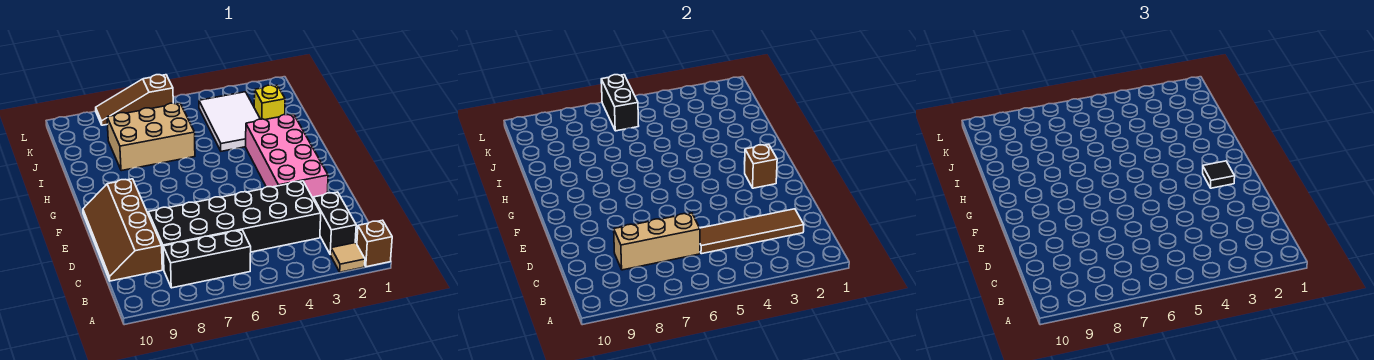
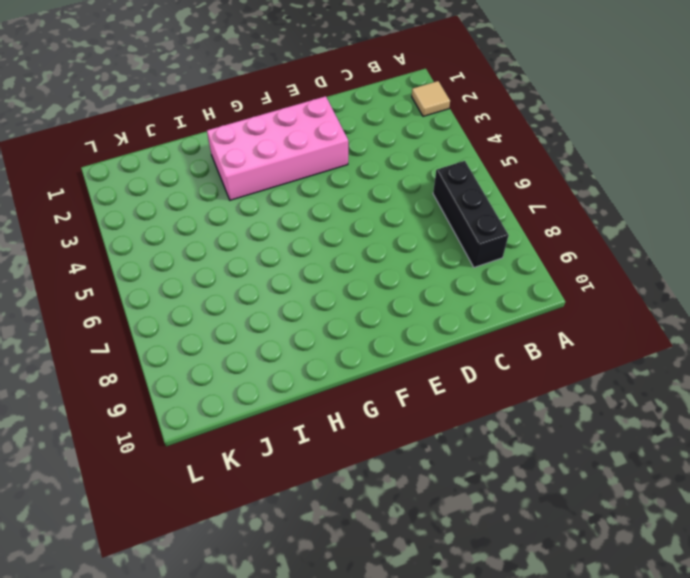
none -> brown 1x1 brick [357,220,392,267]
none -> black 1x2 brick [313,192,356,254]
none -> black 2x6 brick [148,181,321,269]

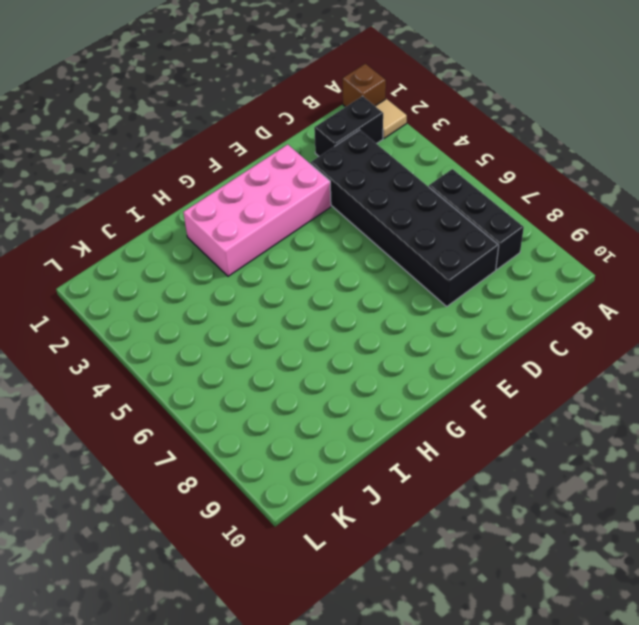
none -> brown 2x4 slope [83,179,162,281]
none -> white 2x3 tile [199,92,260,151]
none -> tan 2x3 brick [107,103,195,171]

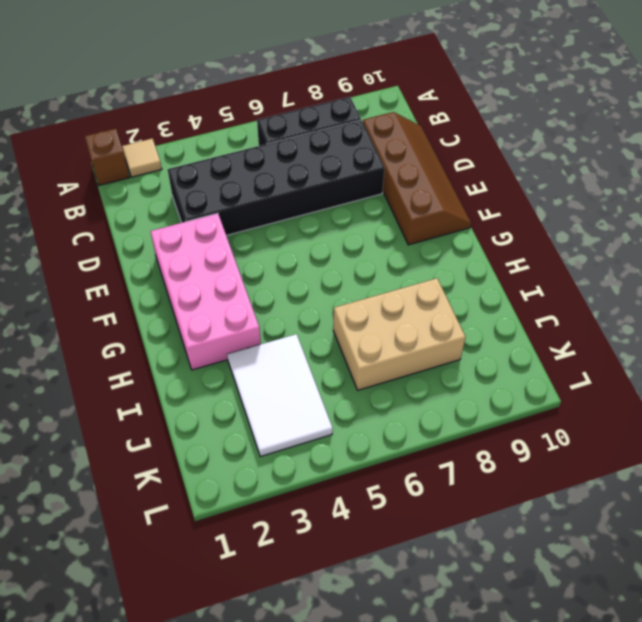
none -> black 1x2 brick [313,192,356,254]
none -> yellow 1x1 brick [254,85,285,120]
none -> brown 1x3 slope [96,75,173,125]

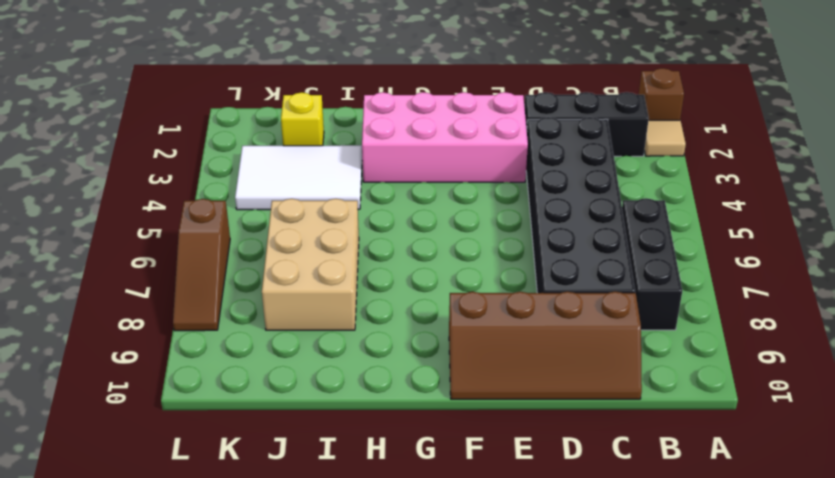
black 1x3 brick [525,92,649,156] -> black 1x2 brick [313,192,356,254]
none -> brown 1x4 tile [700,209,804,254]
none -> tan 1x3 brick [614,213,700,270]
none -> brown 1x1 brick [745,144,777,188]

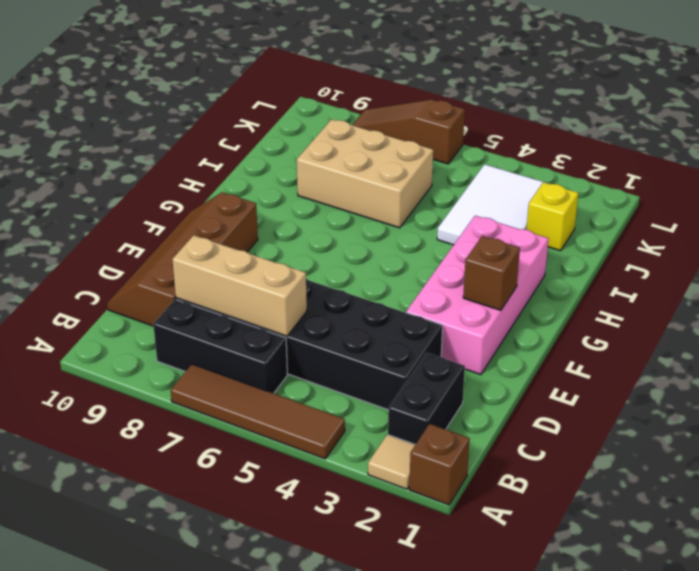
brown 1x4 tile [171,364,345,459] -> brown 1x4 tile moved to [700,209,804,254]
none -> black 1x2 brick [601,75,639,131]
none -> black 1x1 tile [1203,161,1235,188]

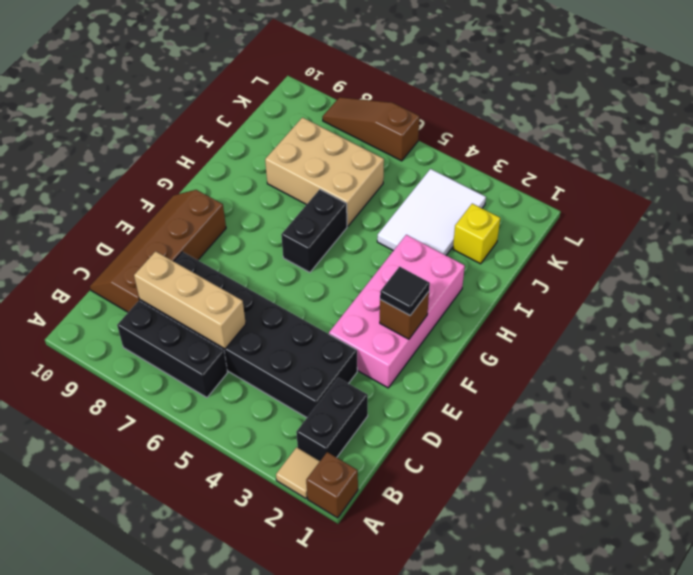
black 1x2 brick [281,189,347,272] -> black 1x2 brick moved to [601,75,639,131]
none -> brown 1x4 tile [700,209,804,254]

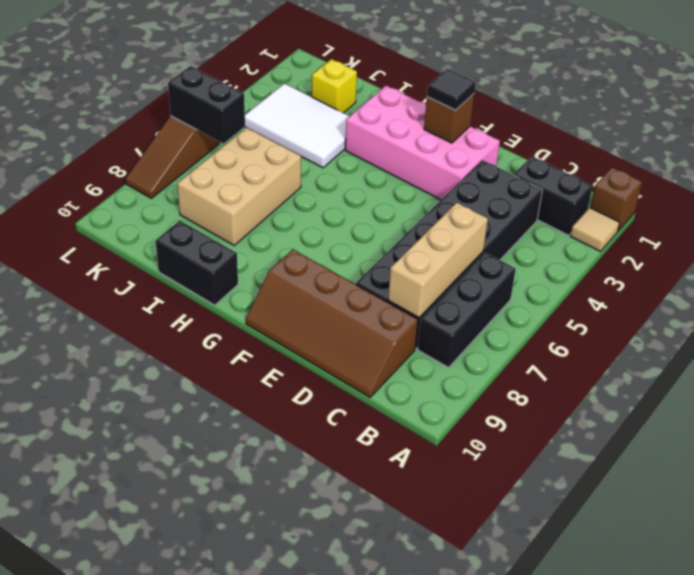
black 1x2 brick [156,221,238,305] -> none
none -> brown 1x4 tile [700,209,804,254]

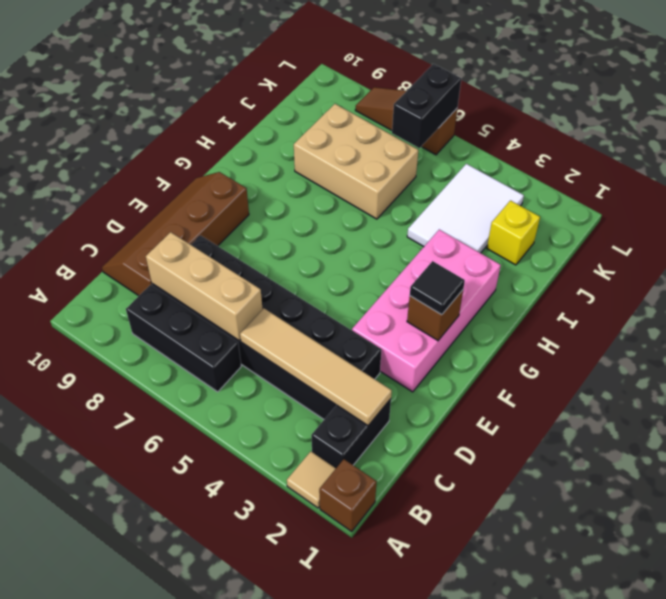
tan 1x4 tile [240,308,392,426] -> brown 1x4 tile [700,209,804,254]

